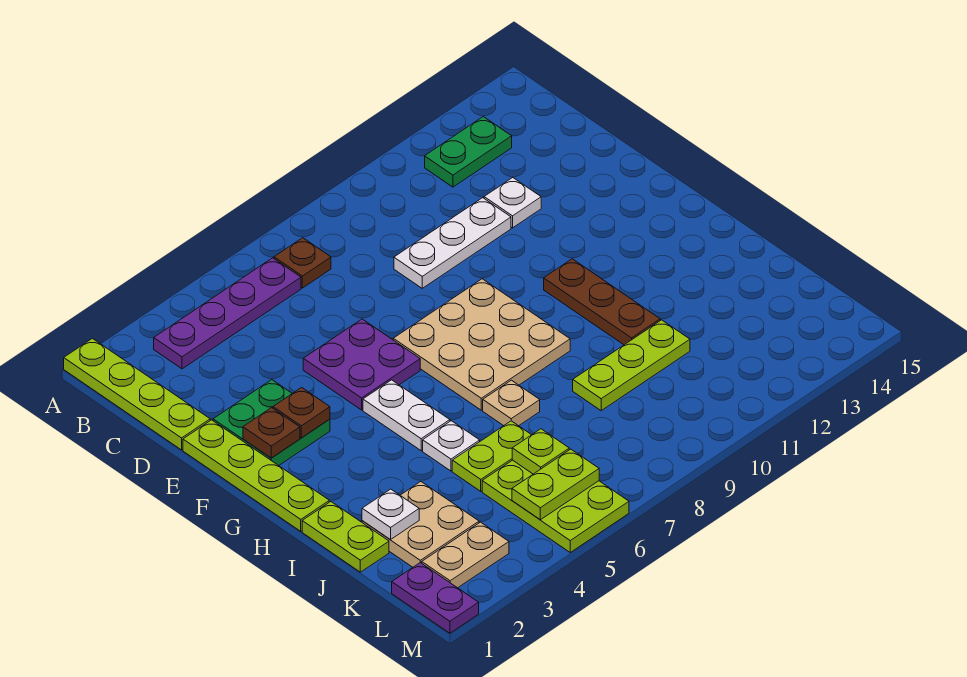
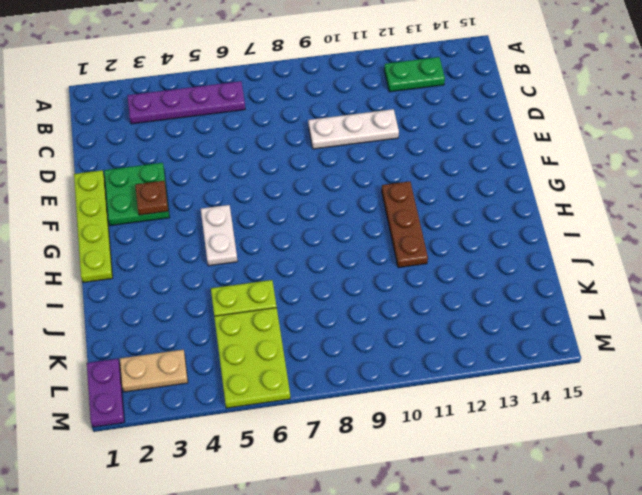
none -> lime 1x4 plate [64,338,210,450]
none -> brown 1x1 plate [274,238,331,288]
none -> white 1x1 plate [484,178,541,228]

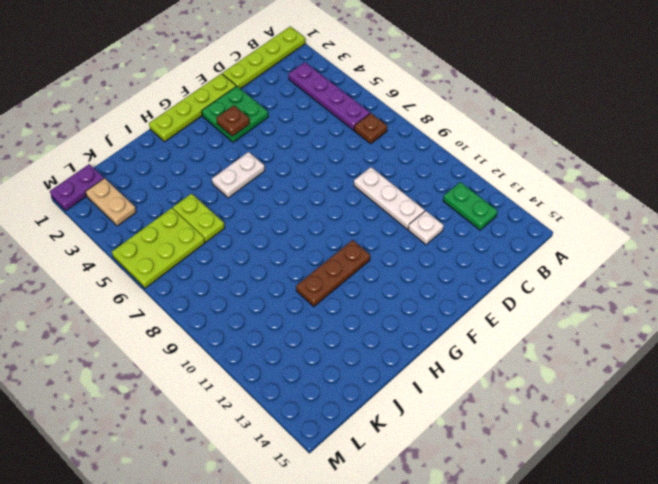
none -> purple 2x2 plate [303,319,420,410]
none -> tan 3x3 plate [393,279,570,410]
none -> lime 1x2 plate [302,502,389,572]

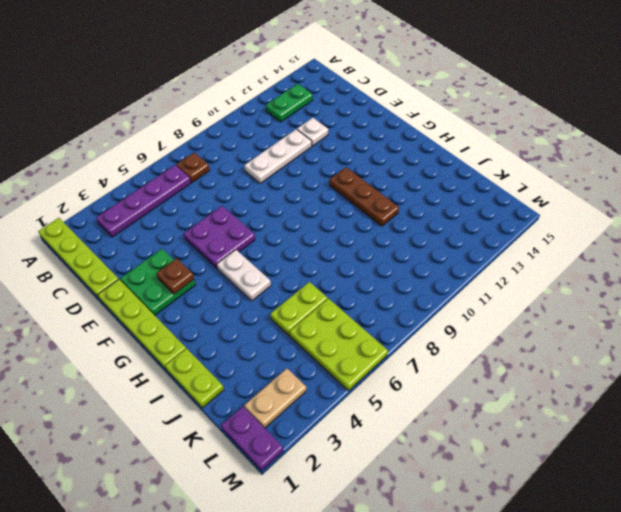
none -> tan 3x3 plate [393,279,570,410]
none -> white 1x1 plate [423,421,480,471]
none -> tan 1x1 plate [483,380,540,426]

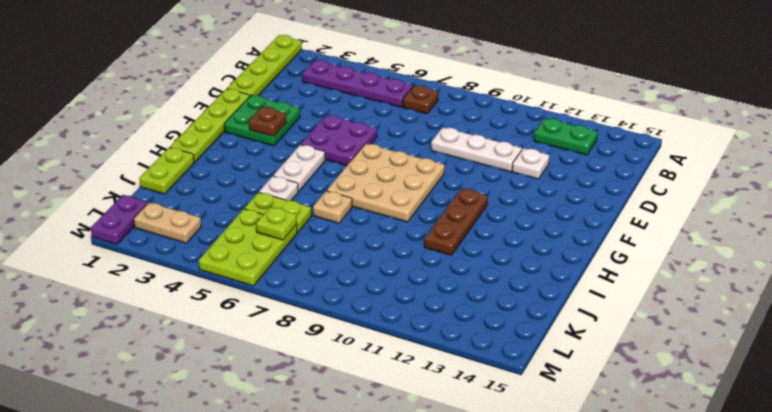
none -> tan 2x2 plate [362,482,479,567]
none -> lime 1x3 plate [573,320,690,411]
none -> brown 1x1 plate [243,408,300,458]

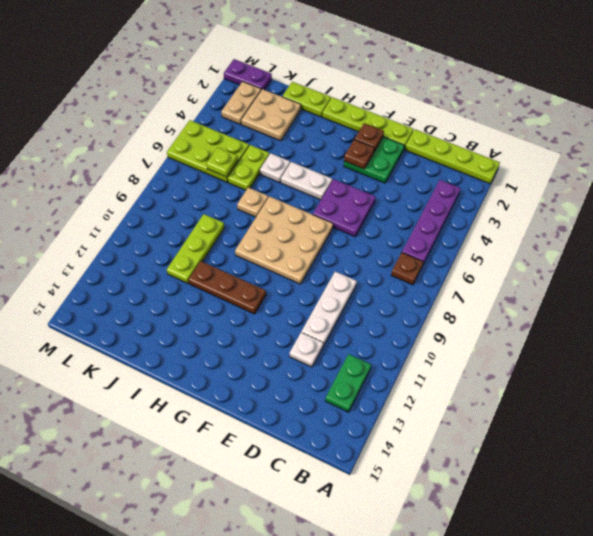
none -> white 1x1 plate [362,489,419,539]
none -> lime 1x2 plate [512,449,599,520]

